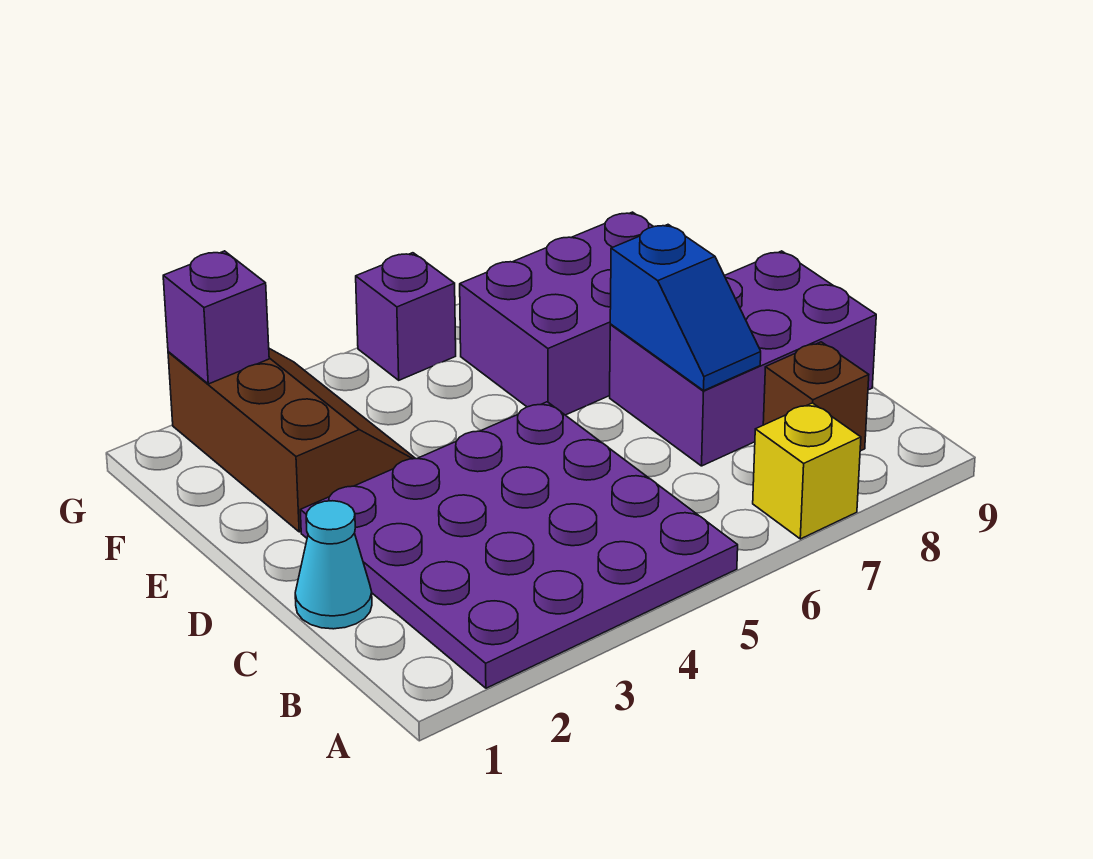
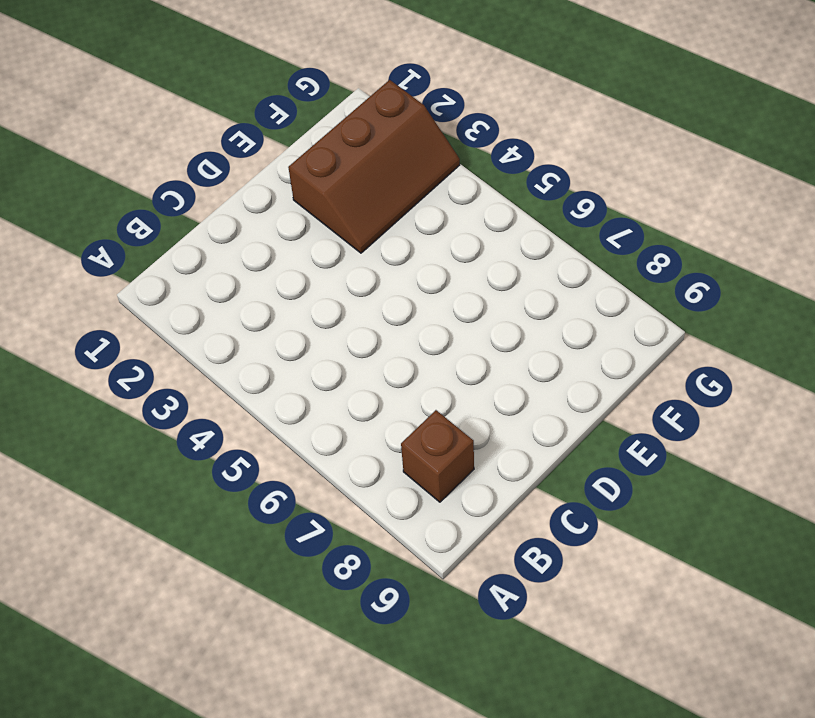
none -> purple 4x4 plate [300,402,738,688]
none -> yellow 1x1 brick [753,403,861,539]

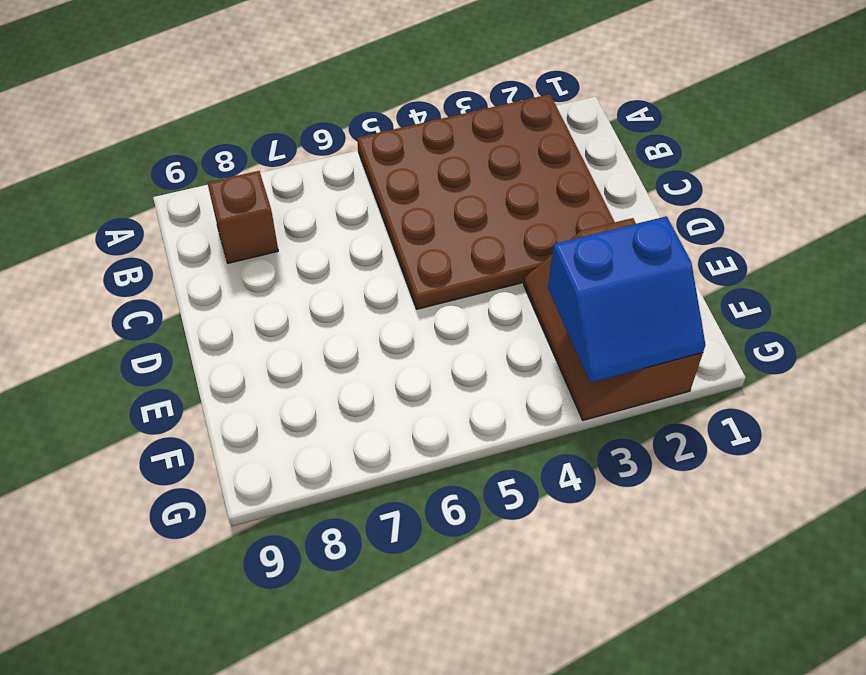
brown 4x4 plate [357,94,615,309] -> purple 4x4 plate [300,402,738,688]
blue 2x2 slope [548,216,705,383] -> purple 1x1 brick [163,251,269,384]
none -> yellow 1x1 brick [753,403,861,539]
none -> cyan 1x1 cone [295,501,372,629]

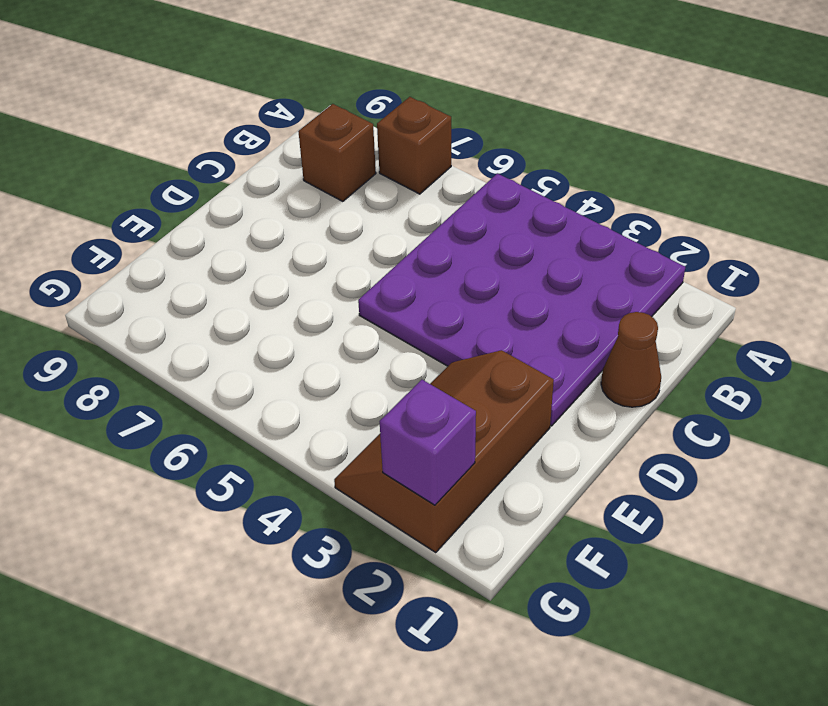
brown 1x1 brick [377,97,451,194] -> yellow 1x1 brick [753,403,861,539]
brown 1x1 cone [601,312,661,407] -> cyan 1x1 cone [295,501,372,629]
none -> purple 2x3 brick [610,251,876,466]
none -> purple 2x3 brick [460,212,653,415]

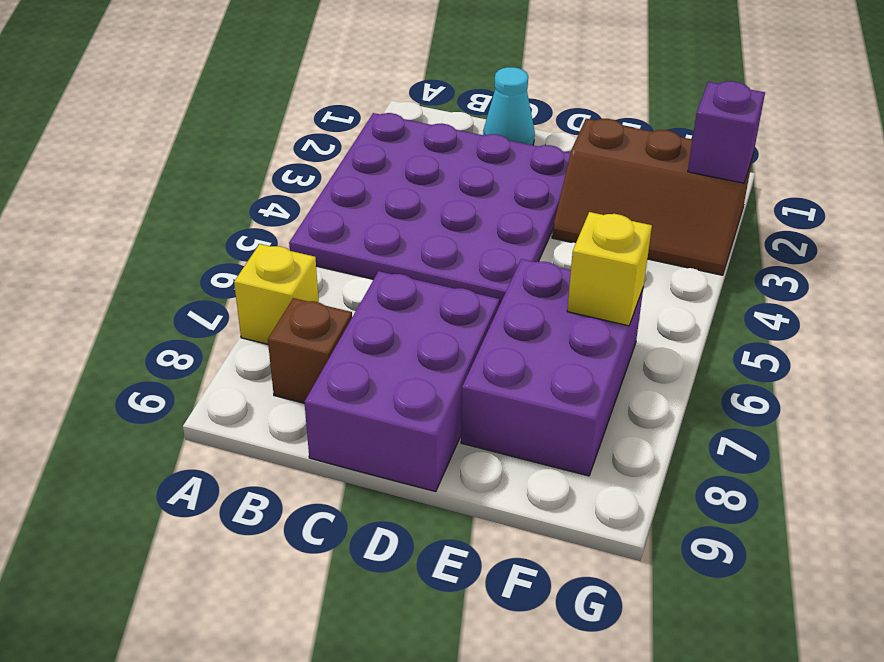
yellow 1x1 brick [567,212,652,326] -> none
none -> purple 1x1 brick [356,253,456,380]
none -> blue 1x2 slope [610,225,761,391]

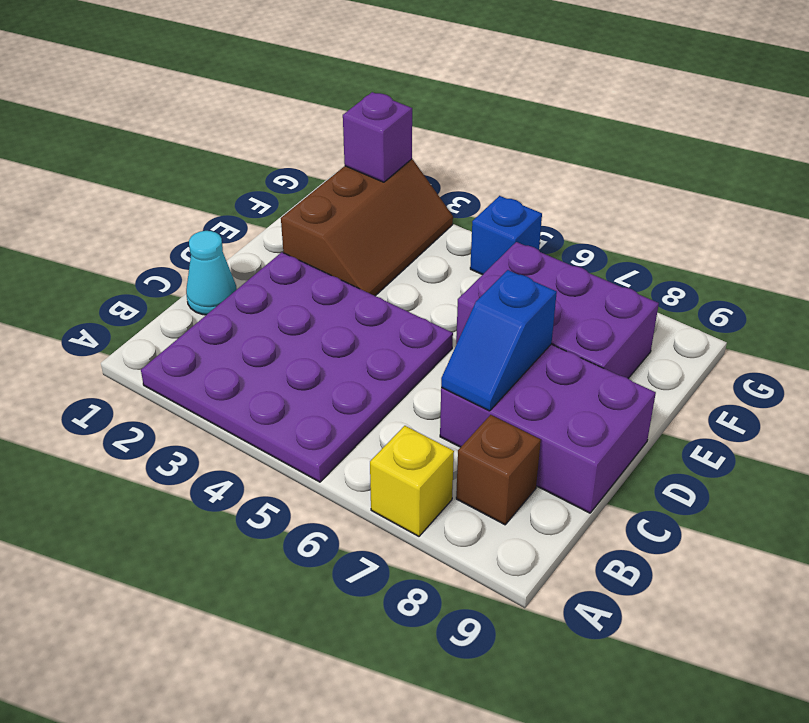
blue 1x1 brick [470,196,542,275] -> purple 1x1 brick [356,253,456,380]

